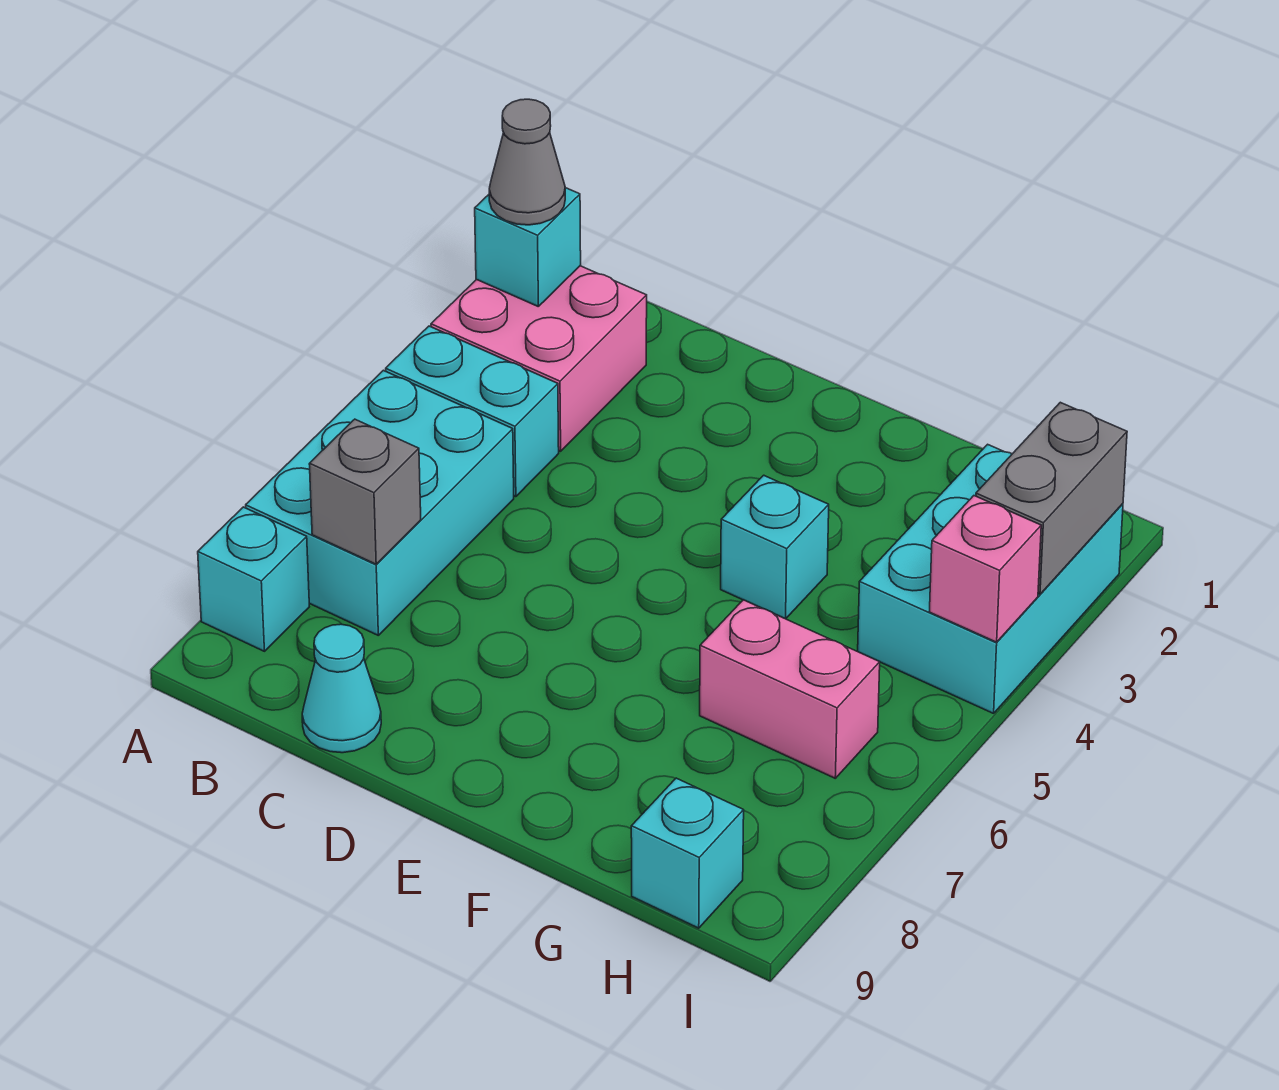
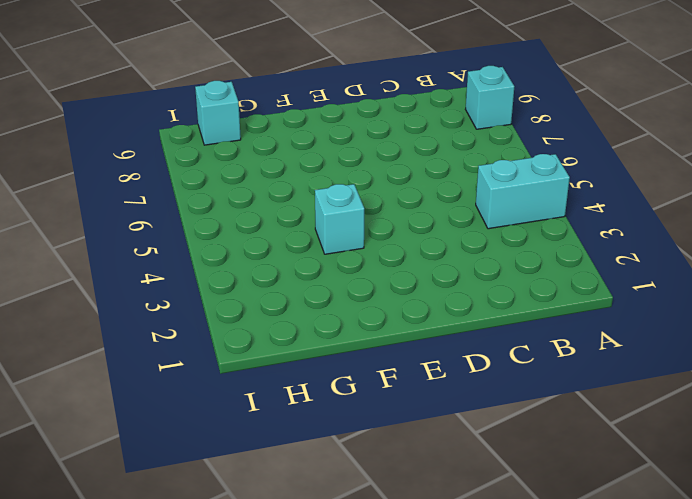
none -> pink 2x2 brick [431,266,647,451]
none -> cyan 2x3 brick [246,370,514,635]
none -> cyan 1x1 cone [302,624,381,753]

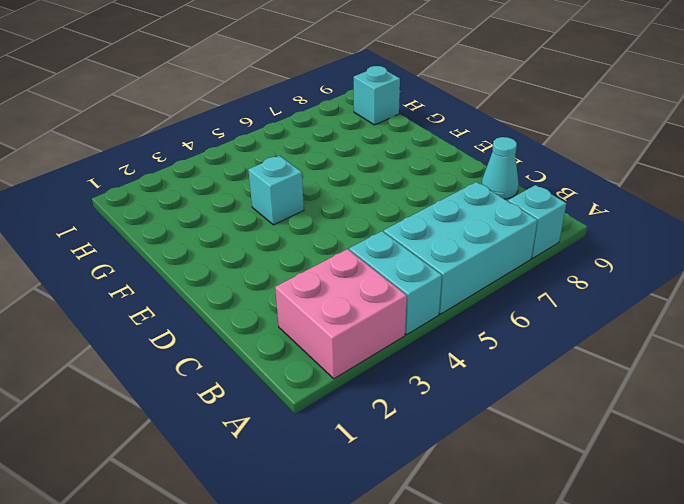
none -> pink 1x2 brick [700,600,880,778]
none -> cyan 2x3 brick [858,444,1123,713]
none -> cyan 1x1 brick [475,188,581,306]

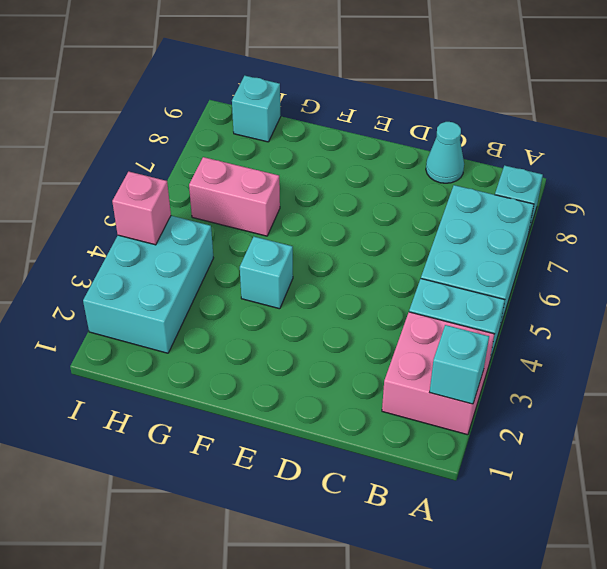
none -> grey 1x1 brick [309,419,421,564]
none -> grey 1x2 brick [976,402,1127,594]
none -> grey 1x1 cone [489,99,565,225]

